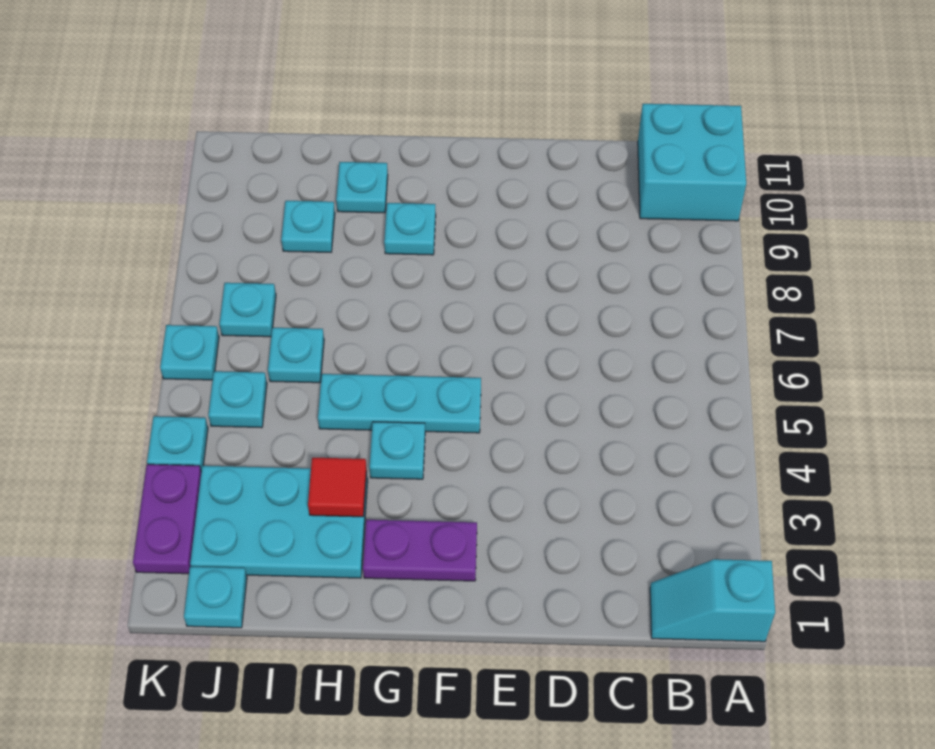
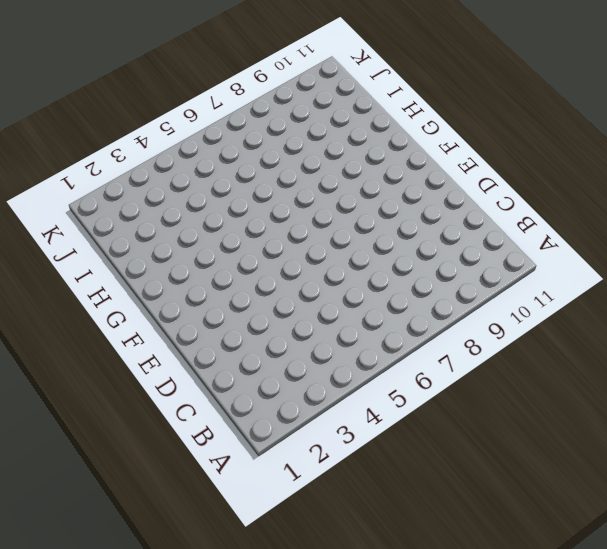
none -> cyan 1x2 slope [650,559,775,642]
none -> cyan 2x2 brick [638,104,746,221]
none -> purple 1x2 plate [363,520,477,581]

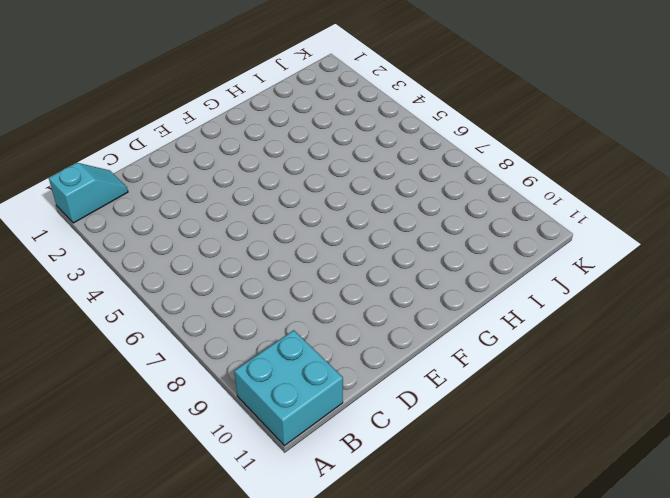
none -> purple 1x2 plate [363,520,477,581]
none -> cyan 1x3 plate [318,374,481,433]
none -> cyan 1x1 plate [370,422,425,479]

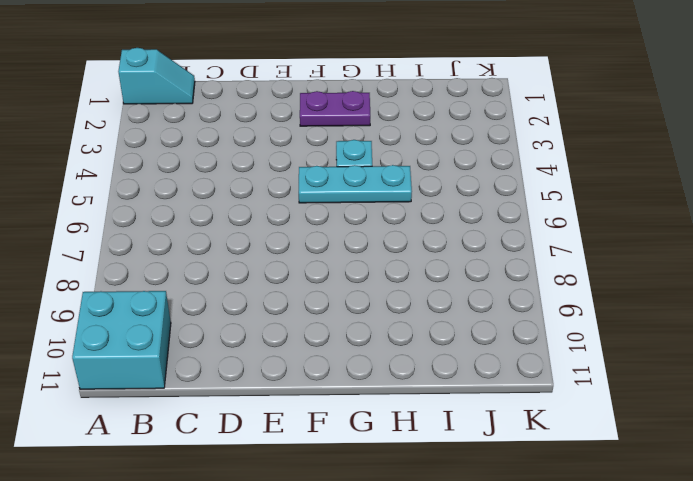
none -> cyan 1x1 plate [384,203,436,255]
none -> cyan 2x3 plate [190,466,368,578]
none -> cyan 1x1 plate [336,162,388,213]

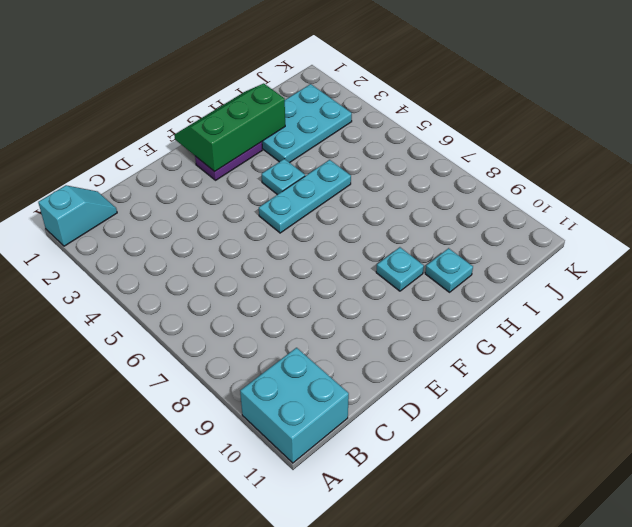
green 2x3 slope [174,83,285,172] -> none
none -> cyan 1x1 plate [268,328,324,383]
none -> cyan 1x1 plate [281,201,335,252]
none -> cyan 1x1 plate [184,567,247,628]

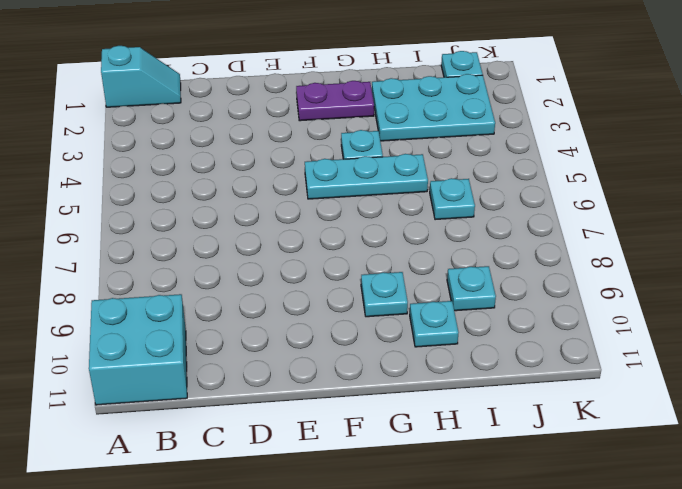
none -> cyan 1x1 plate [208,371,267,428]
none -> cyan 1x1 plate [220,283,276,337]
none -> purple 1x2 plate [133,464,201,574]

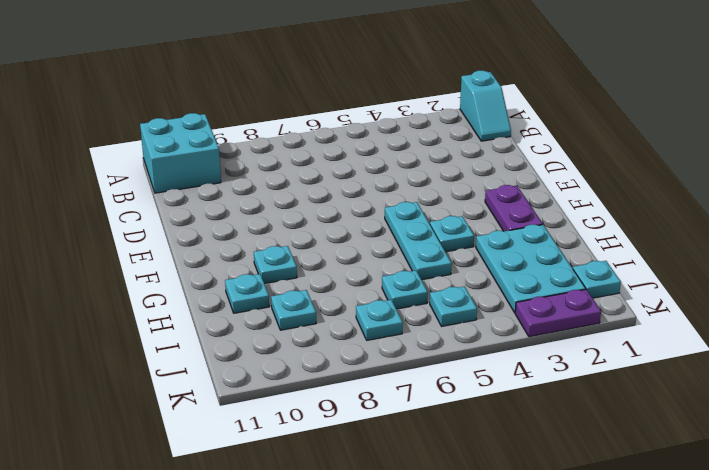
none -> cyan 1x1 plate [147,416,208,472]
none -> cyan 1x1 plate [160,325,219,380]
none -> red 1x1 tile [308,458,367,517]

